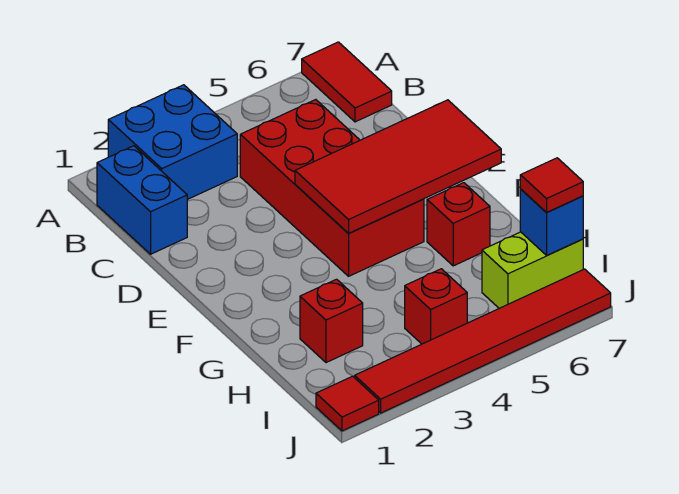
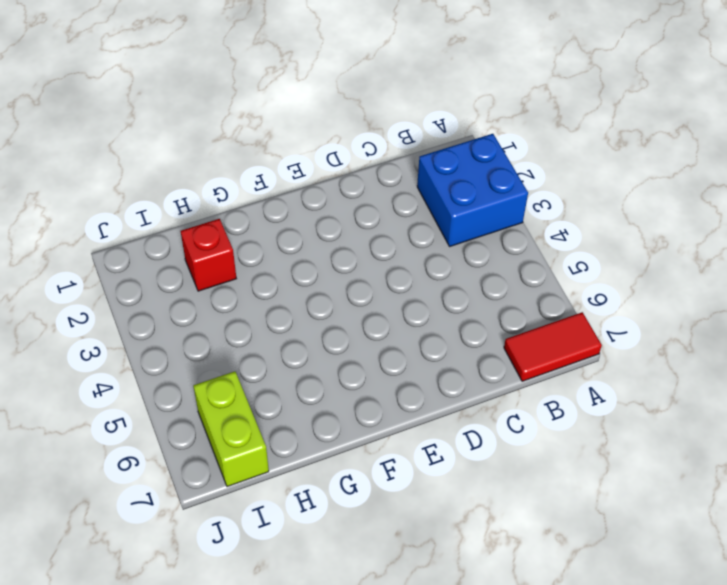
none -> blue 1x2 brick [97,146,187,254]
none -> red 2x4 brick [240,100,424,276]
none -> red 1x1 brick [427,183,490,266]

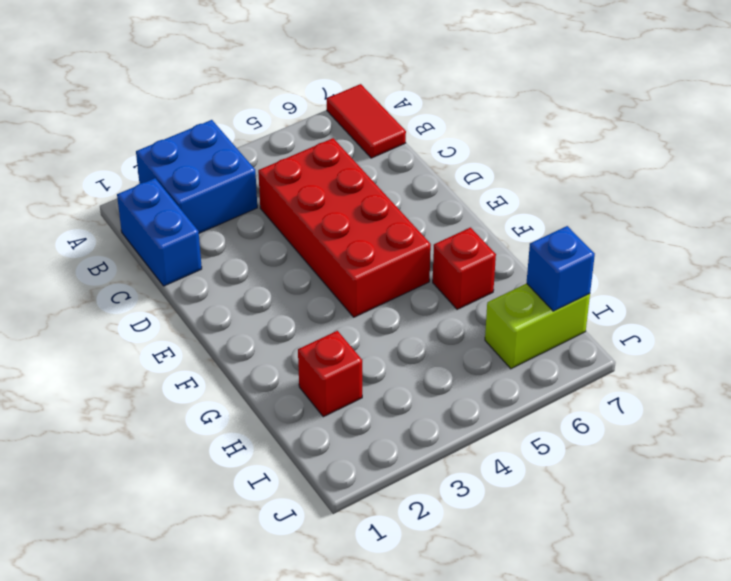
none -> red 1x1 brick [405,269,467,344]
none -> red 1x1 tile [316,376,379,431]
none -> red 1x6 tile [355,269,611,413]

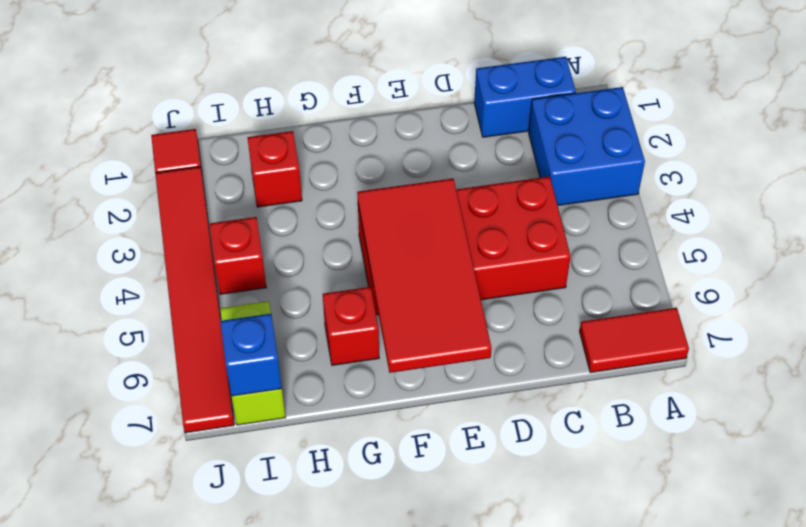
none -> red 1x1 tile [520,158,583,212]

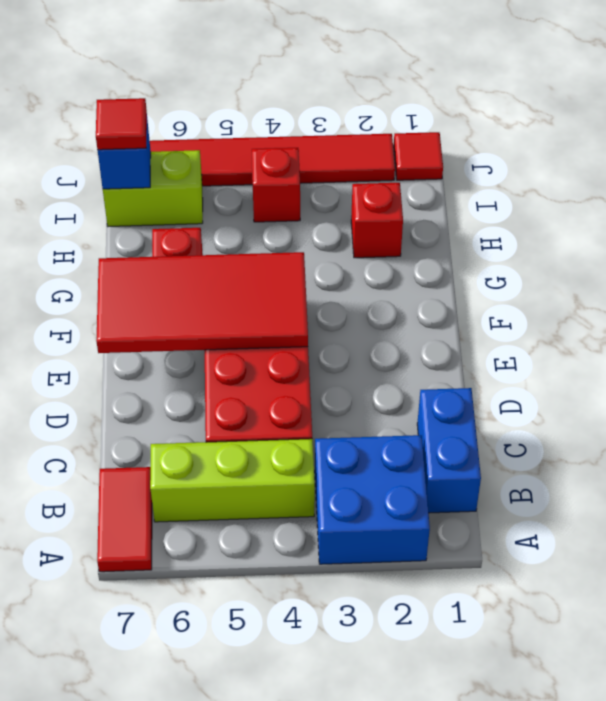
lime 1x3 brick [150,439,315,522] -> none

